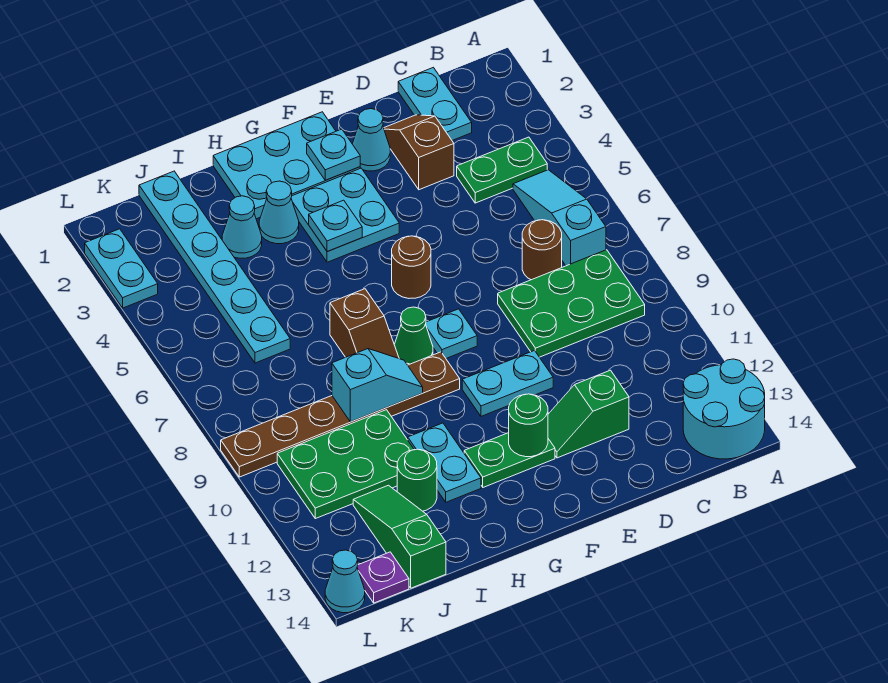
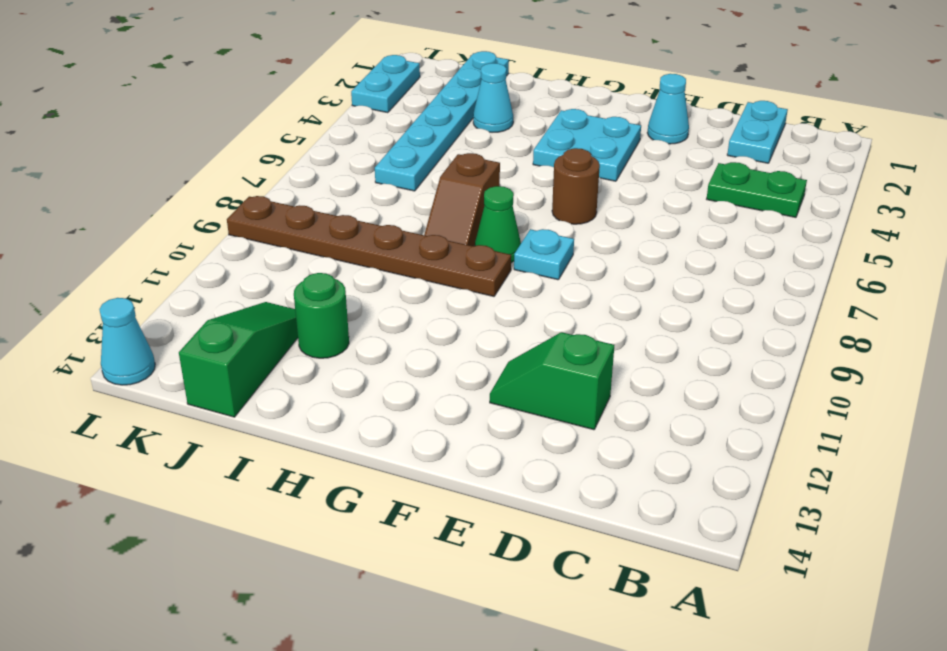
none -> cyan 2x2 round brick [683,359,765,459]
none -> cyan 1x3 slope [513,170,606,266]
none -> green 2x3 plate [498,250,645,357]
none -> brown 1x1 round brick [522,220,562,280]

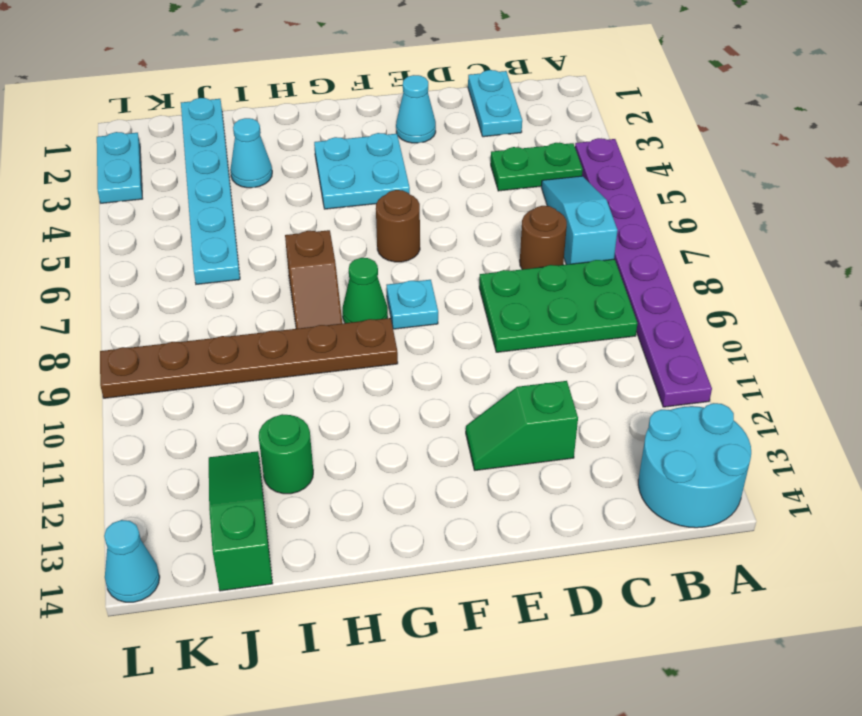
purple 1x8 plate [575,138,712,407] -> none
none -> brown 1x2 slope [384,115,454,190]
none -> cyan 1x2 plate [462,351,553,416]
none -> cyan 2x3 plate [213,112,360,219]
none -> green 1x2 plate [464,433,555,487]

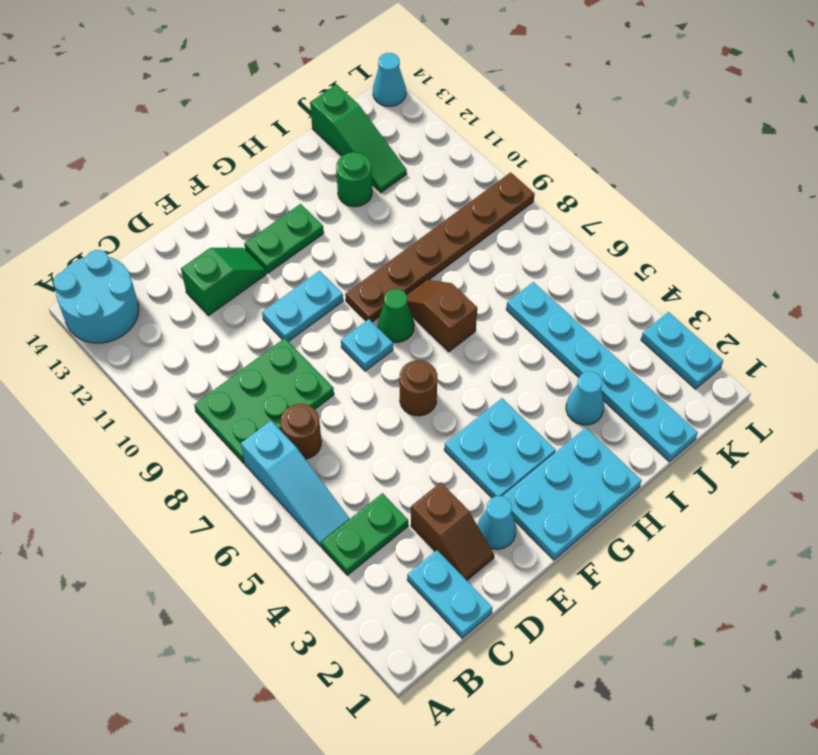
none -> cyan 1x1 cone [259,181,299,244]
none -> cyan 1x2 plate [408,423,481,502]
none -> green 2x3 plate [277,410,414,519]
none -> purple 1x1 plate [357,552,409,603]

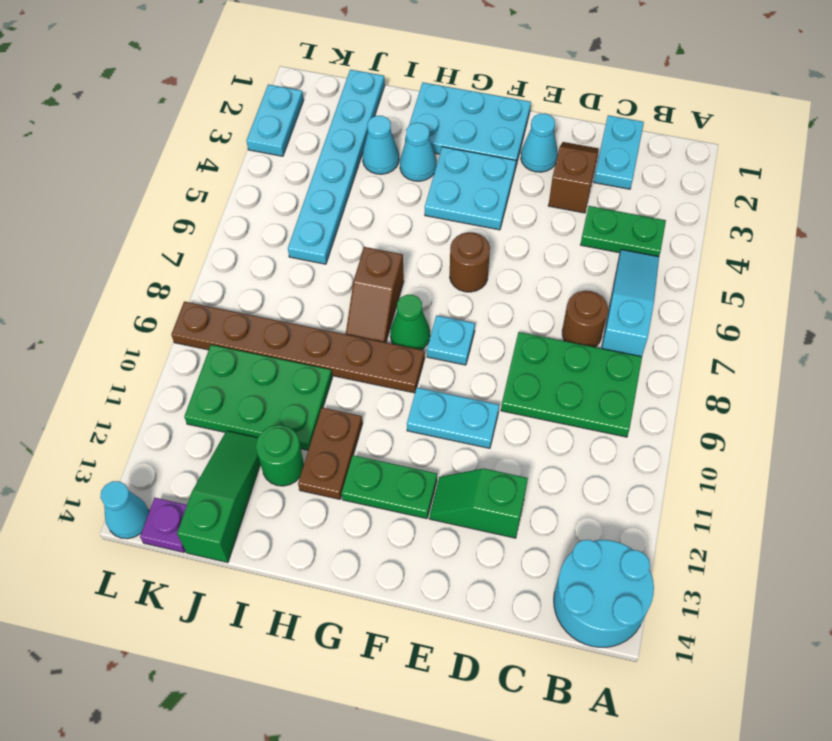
brown 1x2 plate [298,408,363,499] -> cyan 1x2 plate [408,423,481,502]
none -> cyan 1x1 plate [307,129,360,180]
none -> green 1x1 round brick [509,394,548,457]
none -> cyan 1x1 plate [309,200,362,252]
none -> cyan 1x2 slope [332,349,423,422]

